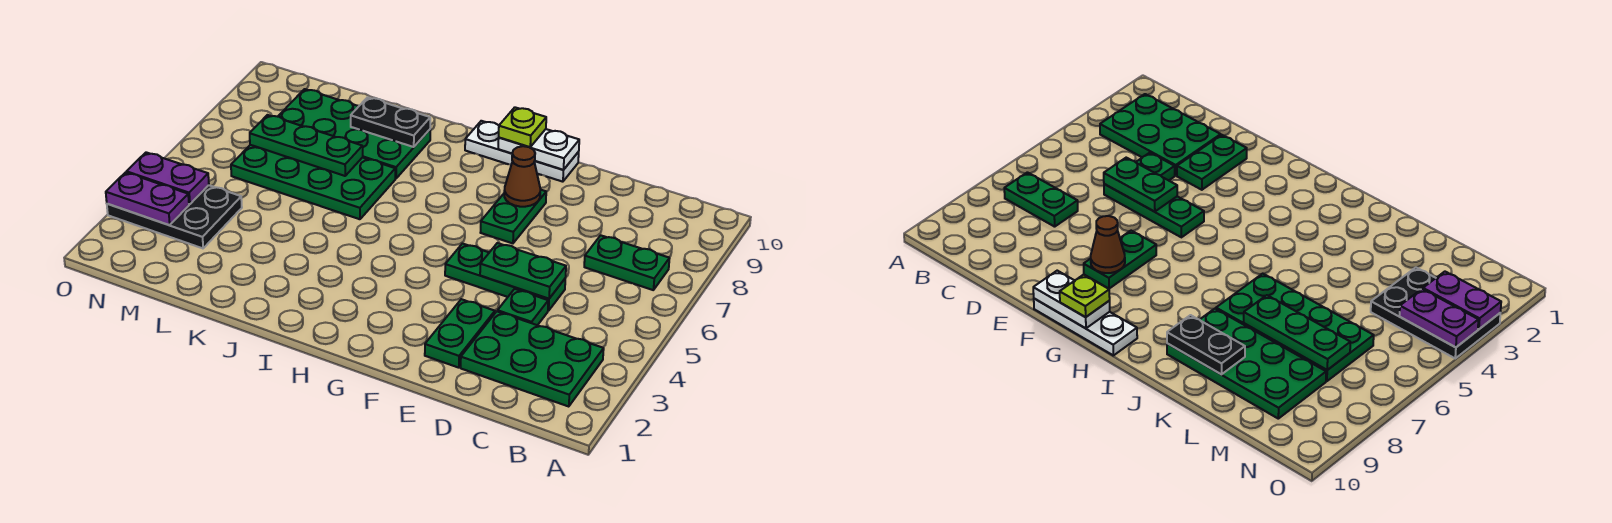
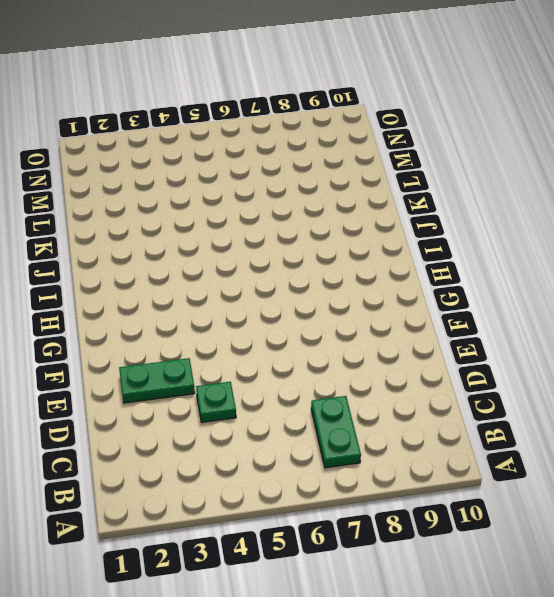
none -> green 2x3 plate [461,312,604,407]
none -> green 1x3 plate [445,244,565,311]
none -> green 1x2 plate [480,190,546,243]

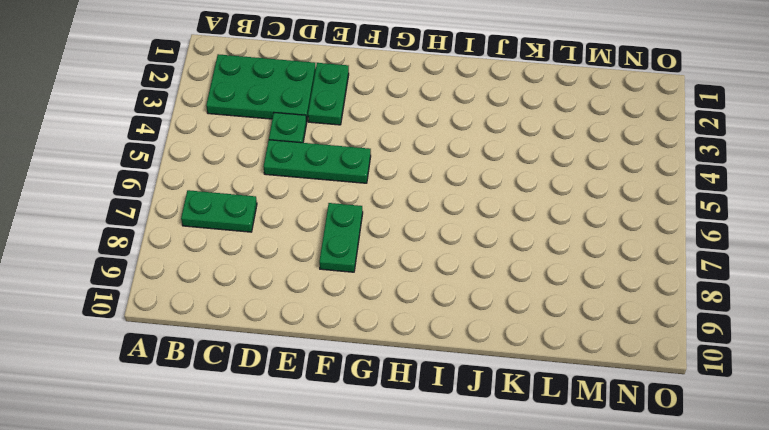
none -> white 1x3 plate [465,121,579,182]
none -> green 2x4 plate [231,145,395,219]
none -> green 2x4 plate [278,89,430,179]

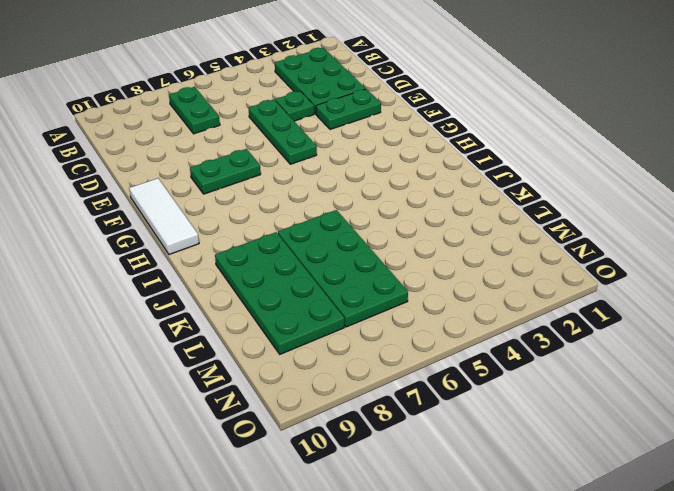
white 1x3 tile [129,178,199,254] -> white 1x3 plate [465,121,579,182]
none -> black 2x3 plate [107,185,242,248]
none -> green 1x2 plate [480,243,566,299]
none -> brown 1x1 cone [504,146,540,207]

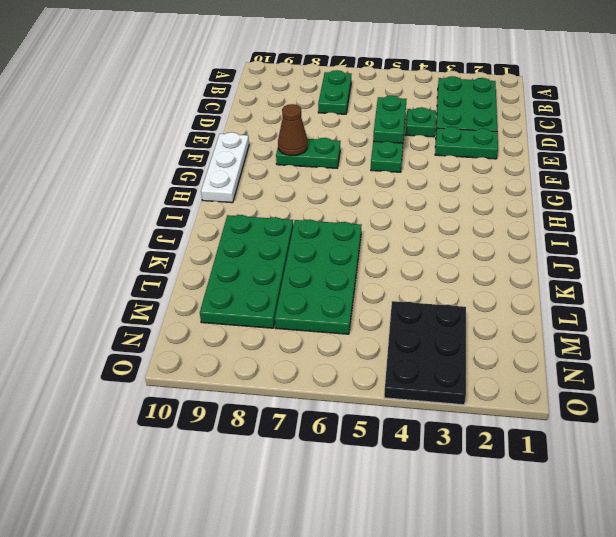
none -> white 1x2 plate [498,129,579,170]
none -> black 1x2 plate [351,97,430,147]
none -> green 1x3 plate [250,115,363,176]

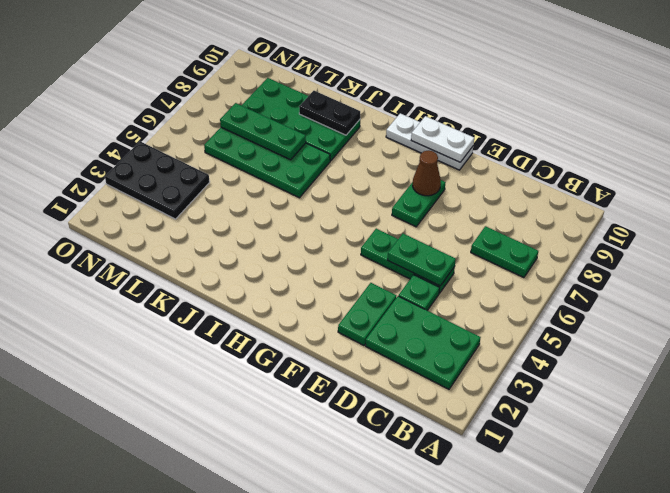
none -> purple 1x2 plate [106,172,189,225]
none -> purple 1x2 plate [126,152,209,204]
none -> lime 1x1 plate [499,107,546,147]

